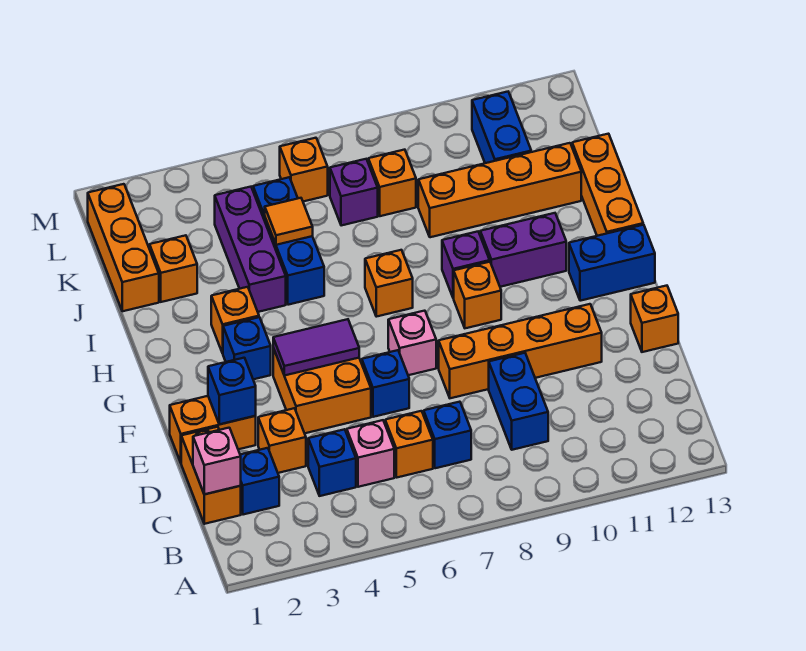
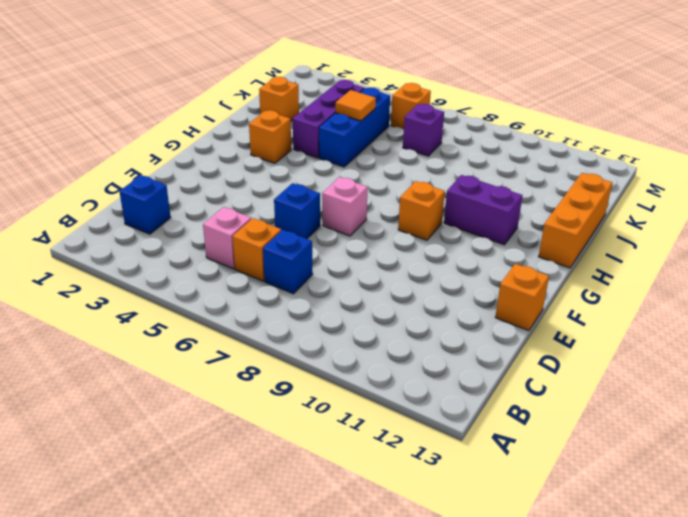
none -> orange 1x2 brick [181,427,241,524]
none -> blue 1x1 brick [308,429,356,496]
none -> blue 1x2 brick [489,353,548,450]
none -> orange 1x1 brick [258,408,306,473]

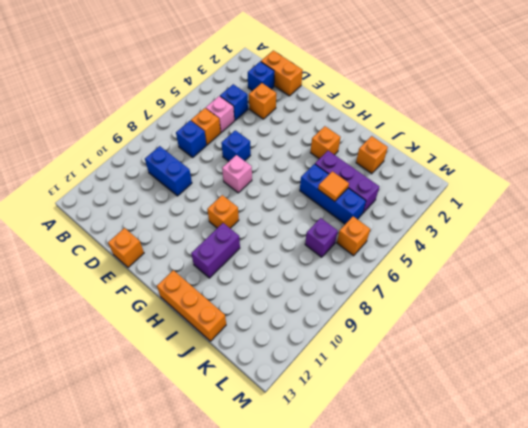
none -> orange 1x2 brick [170,396,256,462]
none -> orange 2x2 brick [273,348,371,433]
none -> orange 1x4 brick [439,304,602,398]
none -> blue 1x1 brick [223,317,271,379]

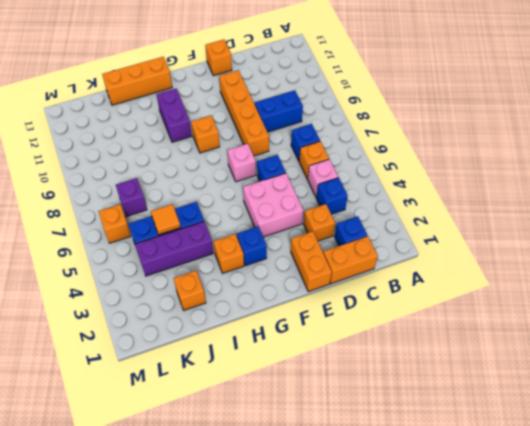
pink 2x2 brick [243,173,303,237] -> orange 2x2 brick [273,348,371,433]
none -> blue 1x2 brick [569,225,655,301]
none -> orange 1x1 brick [365,250,413,317]
none -> purple 1x1 brick [442,232,490,298]
none -> orange 1x3 brick [88,184,159,311]

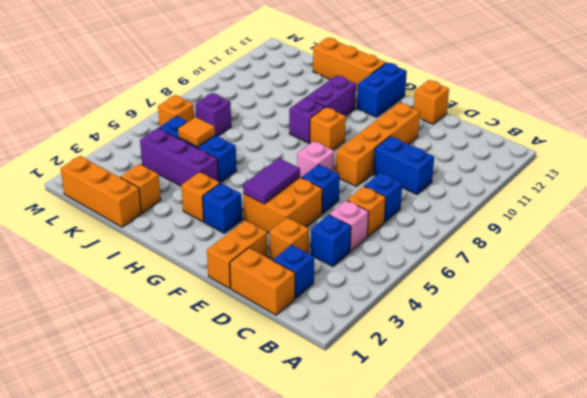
none -> orange 1x1 brick [365,250,413,317]
none -> orange 1x4 brick [418,143,581,237]
none -> orange 1x1 brick [368,150,416,216]
none -> blue 1x2 brick [472,92,531,163]

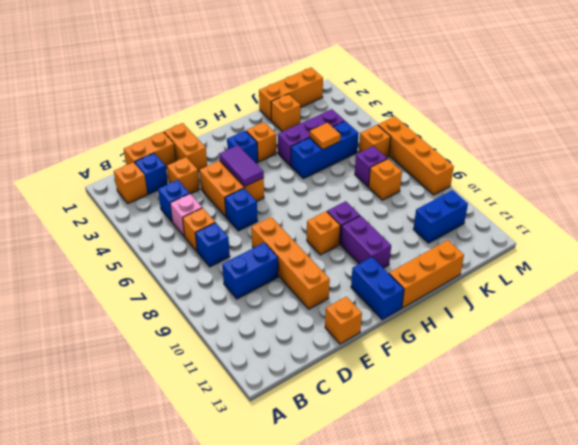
orange 1x1 brick [114,162,147,204] -> orange 1x1 brick moved to [365,250,413,317]
orange 1x4 brick [378,116,454,195] -> orange 1x4 brick moved to [418,143,581,237]
none -> pink 1x1 brick [388,311,436,375]
none -> pink 1x1 brick [193,428,241,494]
none -> blue 1x1 brick [208,358,256,424]

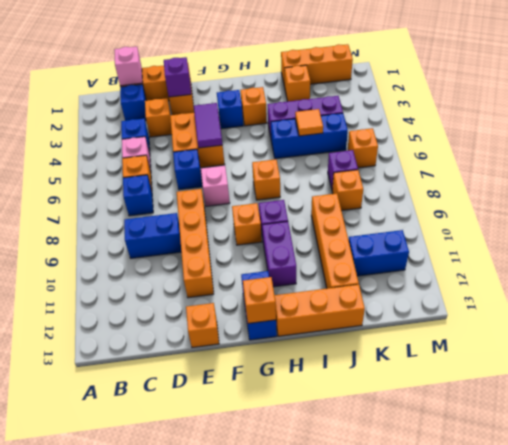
purple 1x1 brick [164,57,191,97] -> blue 1x1 brick [208,358,256,424]
orange 1x1 brick [243,277,276,323] -> none

